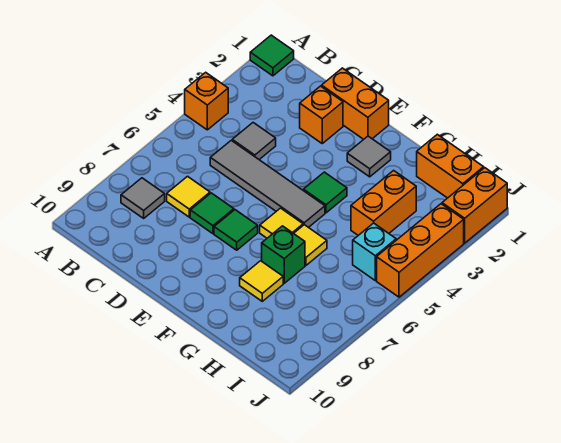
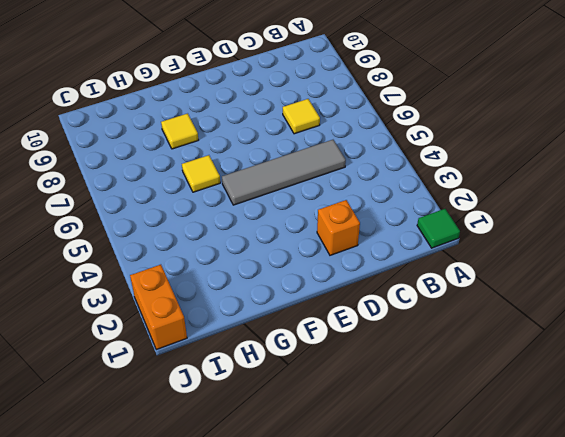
none -> orange 1x1 brick [185,72,228,130]
none -> grey 1x1 tile [121,178,165,218]
none -> grey 1x1 tile [232,123,276,160]

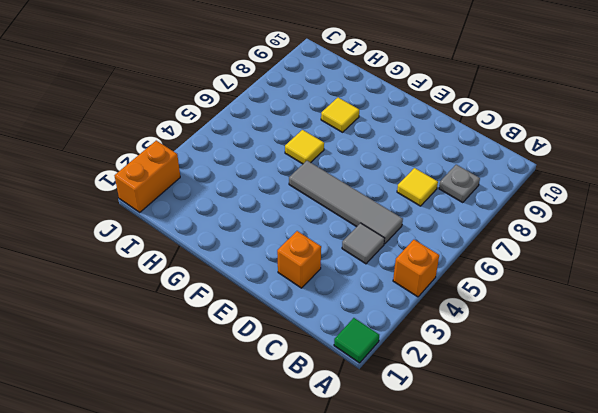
grey 1x1 plate [439,165,480,203] -> grey 1x1 tile [121,178,165,218]
none -> orange 1x2 brick [322,68,389,139]
none -> green 1x1 tile [190,193,234,234]
none -> green 1x1 tile [214,210,258,250]

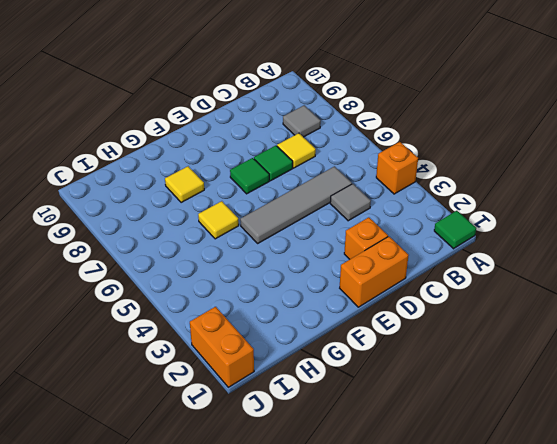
none -> grey 1x1 tile [347,136,391,177]
none -> green 1x1 tile [303,172,347,213]
none -> yellow 1x1 tile [260,208,303,238]

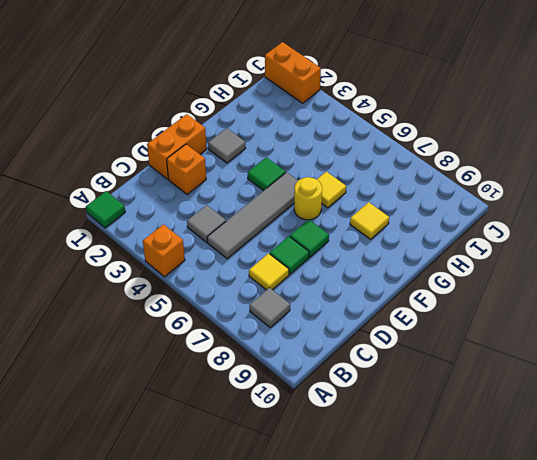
yellow 1x1 round brick [294,177,322,220] -> yellow 1x1 tile [260,208,303,238]
none -> green 1x1 brick [262,226,305,283]
none -> orange 1x2 brick [417,134,484,198]
none -> orange 1x2 brick [351,171,416,235]

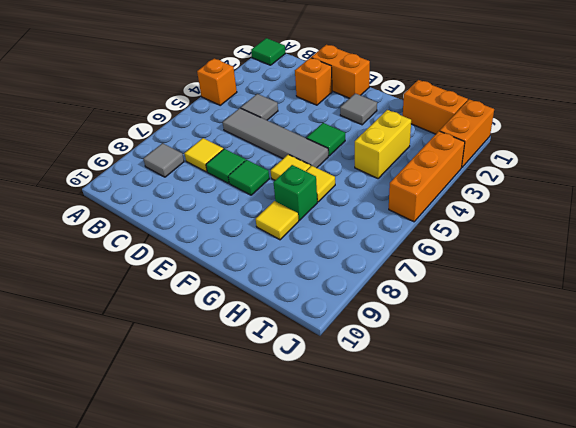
yellow 1x2 brick [355,110,411,178] -> orange 1x2 brick [351,171,416,235]
none -> cyan 1x1 brick [353,223,396,280]

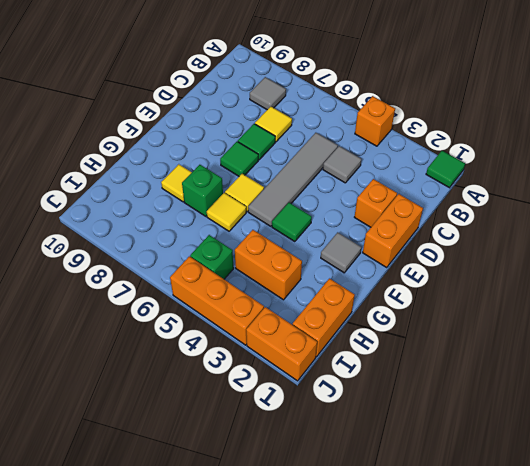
green 1x1 brick [190,235,234,279] -> cyan 1x1 brick [353,223,396,280]

